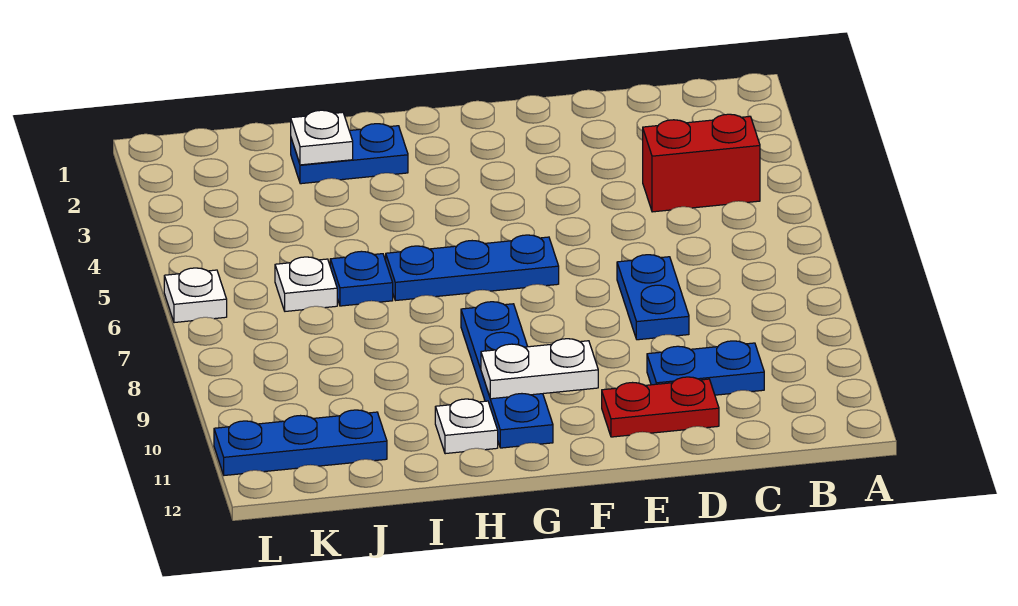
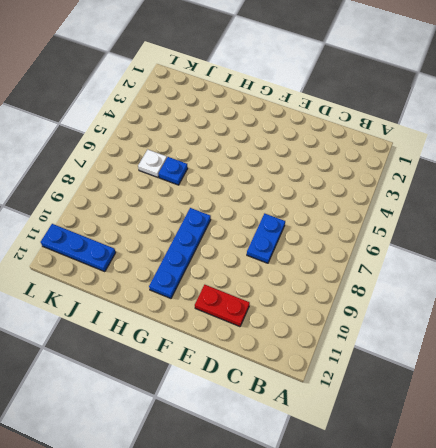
none -> red 1x2 brick [643,114,760,212]
none -> blue 1x2 plate [647,341,764,395]
none -> blue 1x3 plate [386,235,559,301]

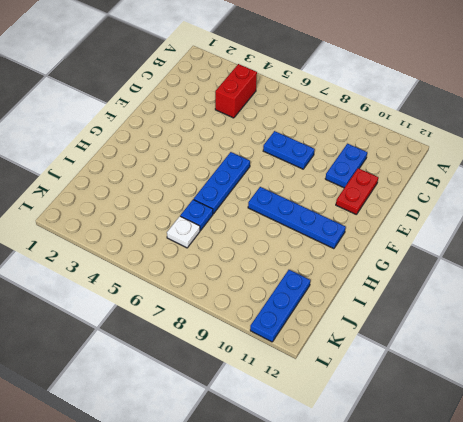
none -> blue 1x2 plate [291,124,408,184]
none -> white 1x1 plate [435,399,498,454]
none -> white 1x1 plate [164,268,227,323]

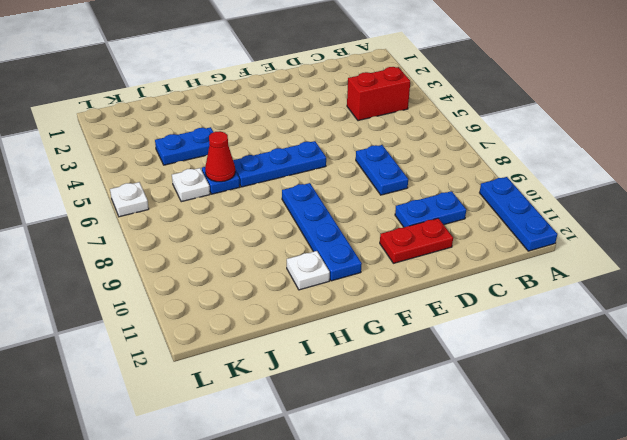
blue 1x3 plate [480,177,557,251] -> blue 1x3 plate turned to [214,410,387,475]
blue 1x2 plate [155,127,213,165] -> blue 1x2 plate moved to [291,124,408,184]
red 1x1 cone [205,131,235,182] -> none
none -> white 1x2 plate [481,339,598,399]
none -> white 1x1 plate [291,110,353,165]

